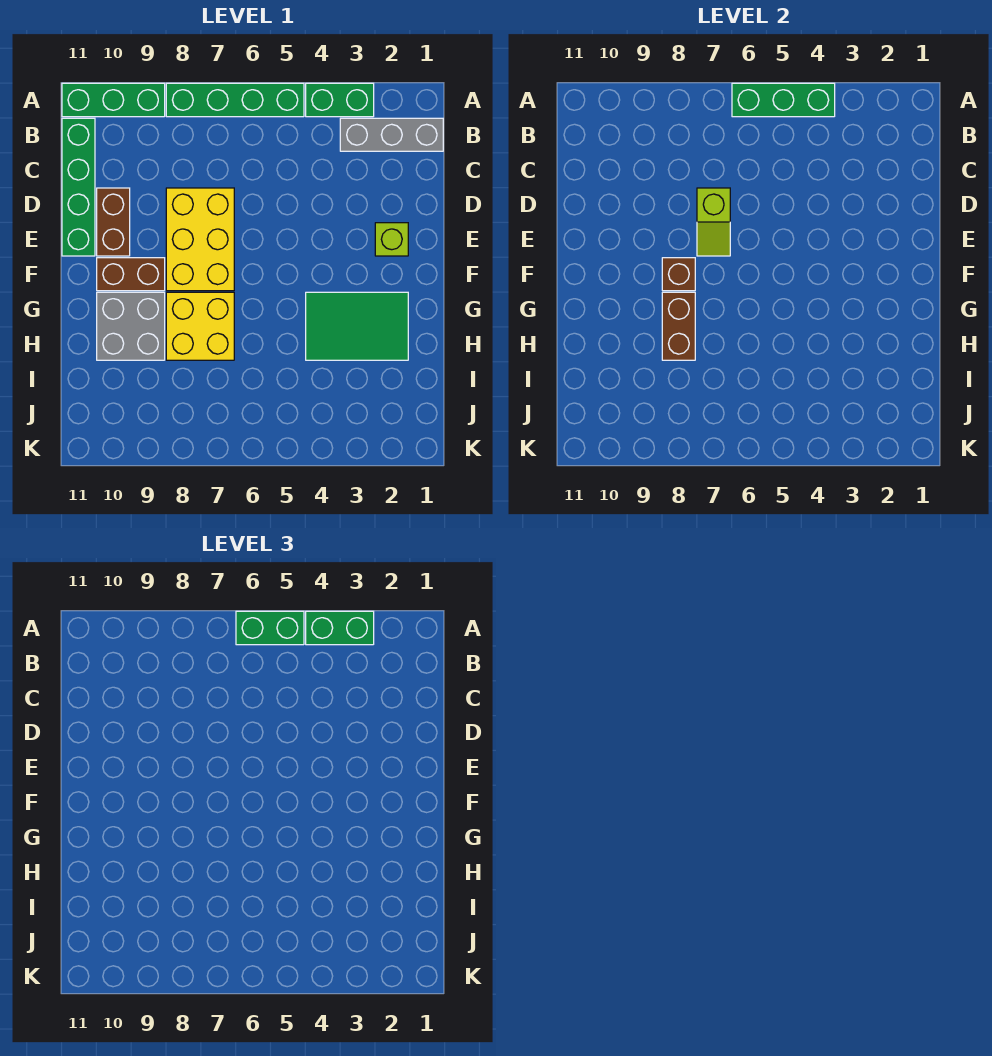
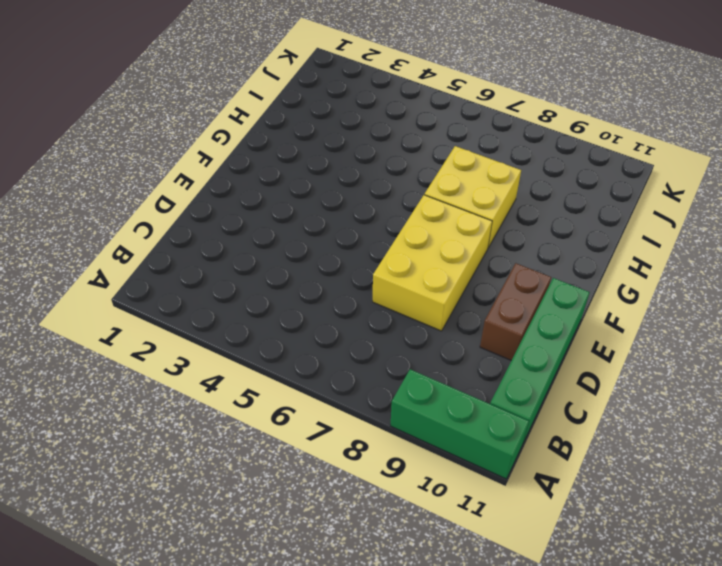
none -> green 1x2 brick [306,83,374,117]
none -> green 1x4 brick [166,83,304,117]
none -> grey 1x3 brick [340,118,443,151]

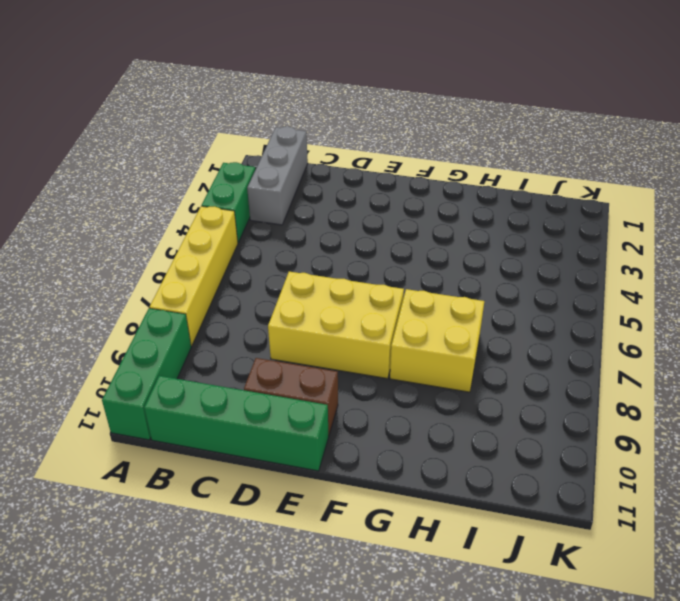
yellow 1x4 brick [150,206,238,346] -> green 1x4 brick [166,83,304,117]
none -> lime 1x1 brick [375,223,408,256]
none -> brown 1x2 brick [97,258,165,291]
none -> green 2x3 tile [306,292,408,360]

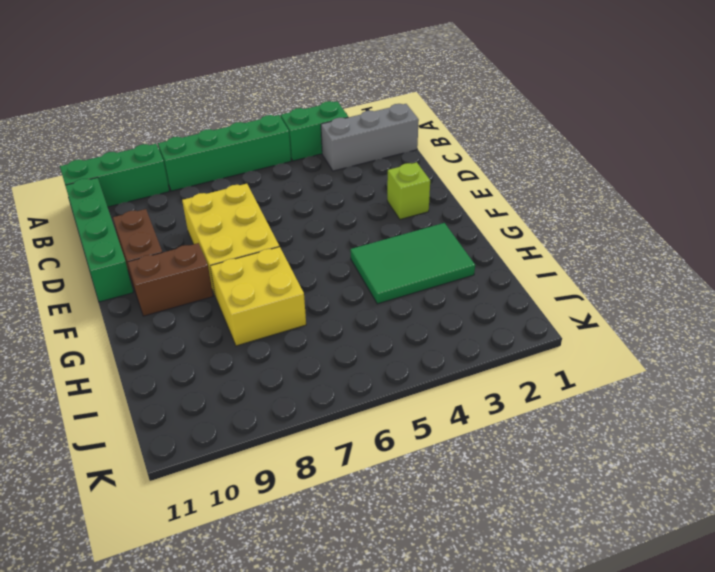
none -> grey 2x2 brick [97,292,165,360]
none -> green 1x3 brick [732,83,835,117]
none -> lime 1x2 slope [697,188,730,256]

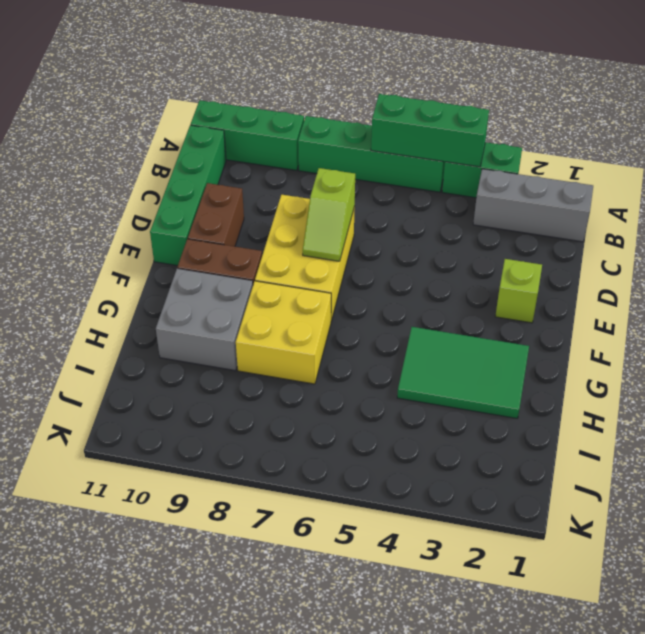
none -> brown 1x1 brick [662,258,695,291]
none -> brown 1x2 brick [662,292,695,360]
none -> green 1x2 brick [306,611,374,645]

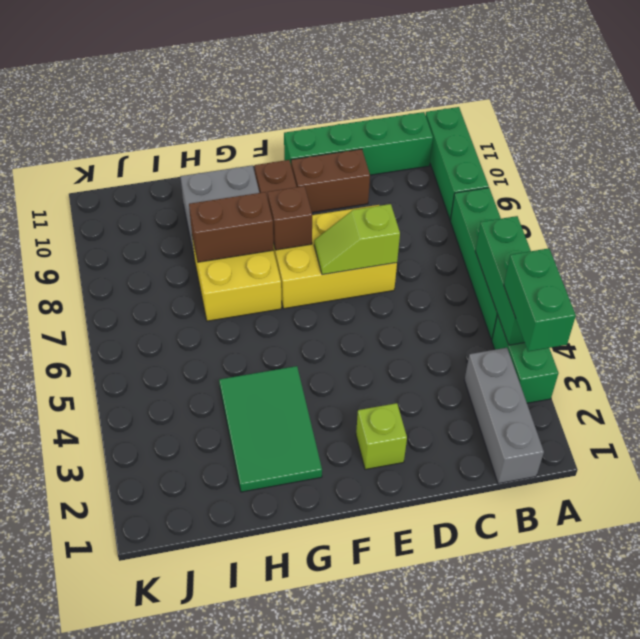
none -> green 1x2 brick [236,611,304,645]

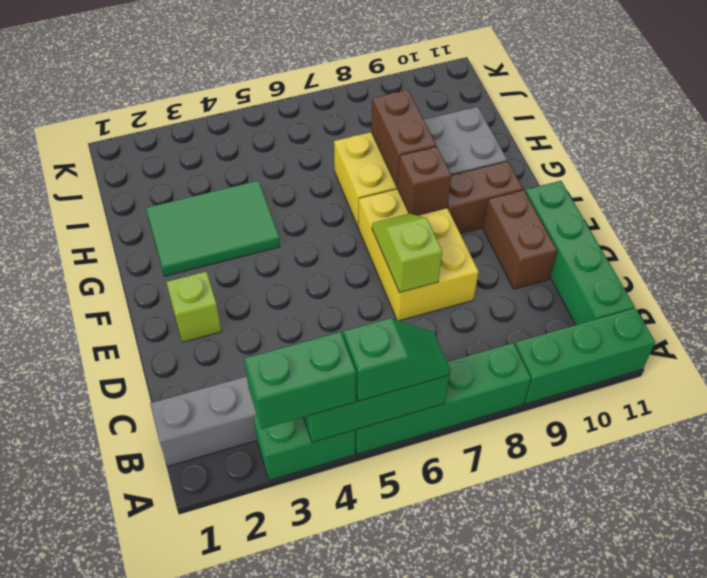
green 1x2 slope [343,318,450,401] -> green 1x2 brick [236,611,304,645]

